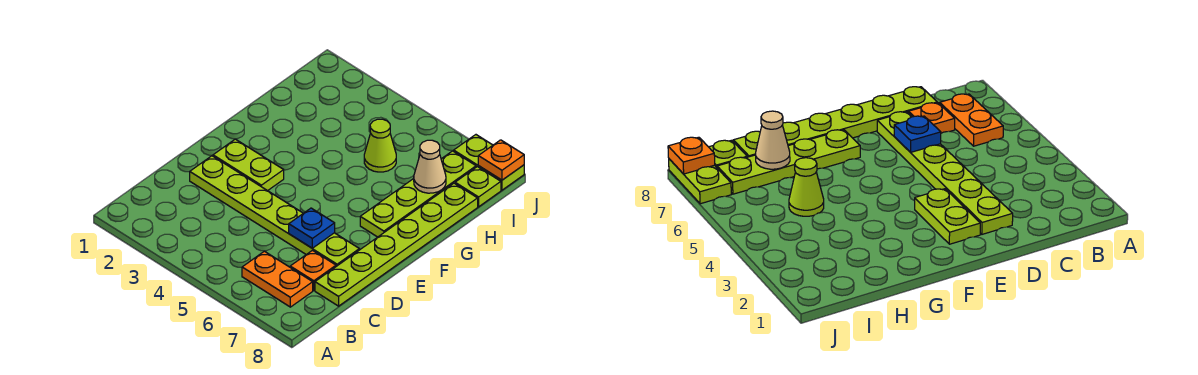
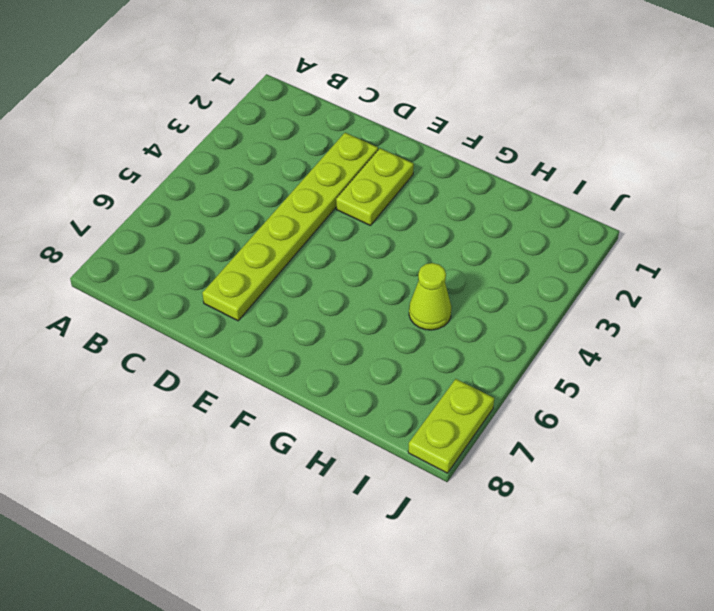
none -> orange 1x2 plate [242,251,313,307]
none -> orange 1x1 plate [290,250,336,290]
none -> lime 1x6 plate [315,183,478,306]

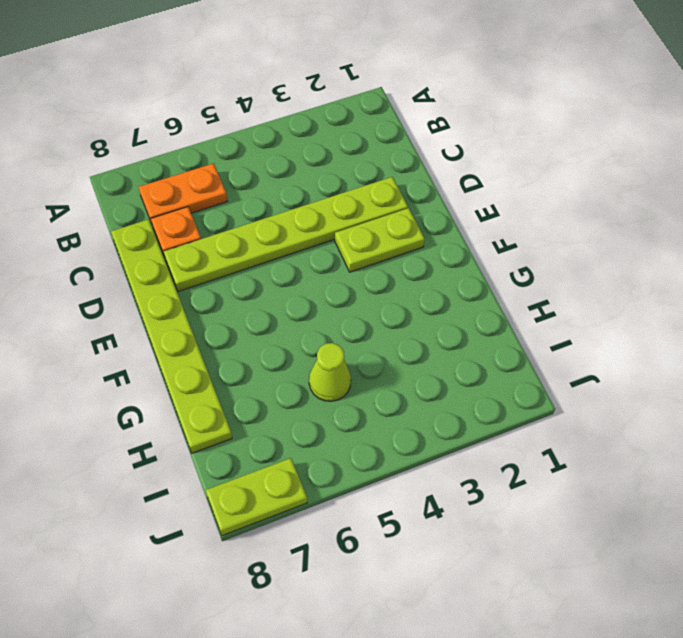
none -> lime 1x4 plate [360,151,476,237]
none -> lime 1x1 plate [455,167,501,207]
none -> blue 1x1 plate [289,208,335,248]

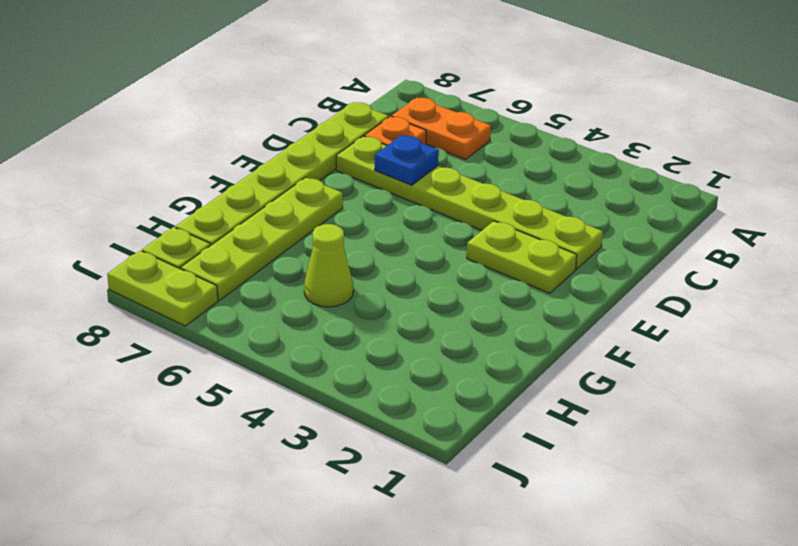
none -> tan 1x1 cone [414,140,446,193]
none -> orange 1x1 plate [478,140,524,180]

